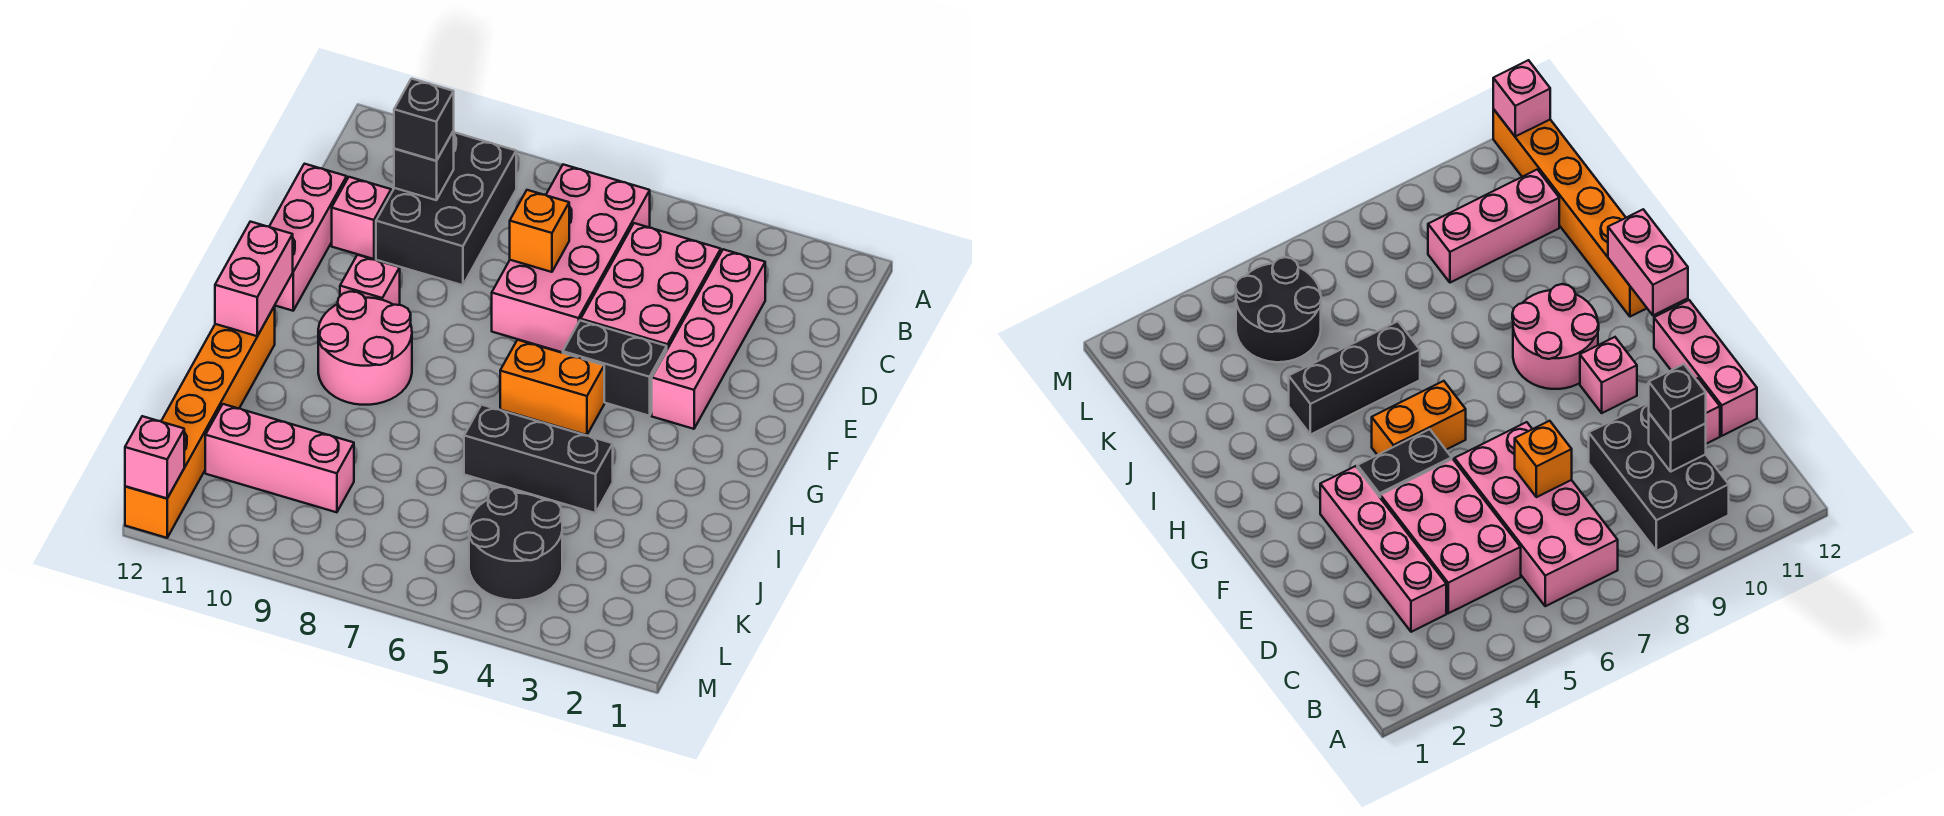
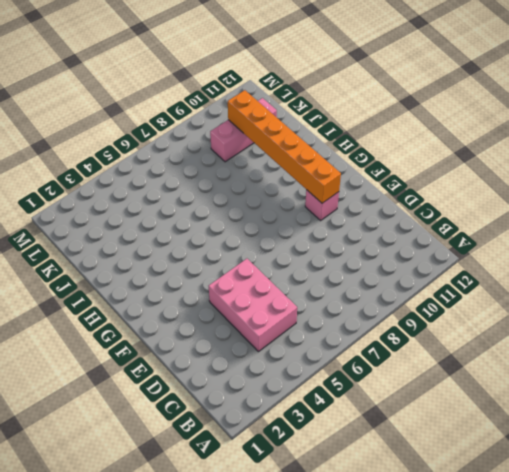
orange 1x6 brick [228,90,341,203] -> orange 1x6 brick moved to [125,306,275,538]
none -> pink 2x4 brick [492,165,650,353]
none -> black 2x3 brick [376,132,516,285]
none -> pink 1x4 brick [652,249,765,429]

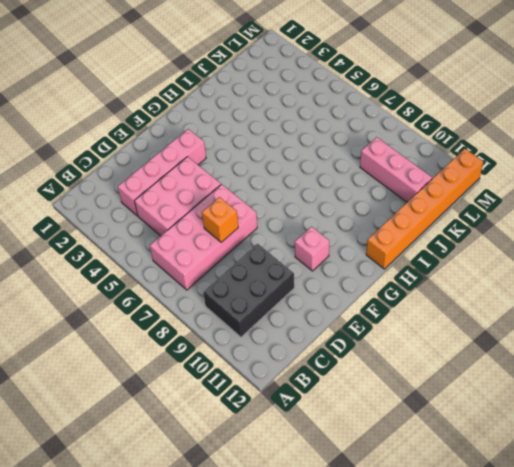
none -> pink 1x1 brick [332,177,391,259]
none -> pink 1x3 brick [269,164,347,311]
none -> black 1x2 brick [563,320,667,416]

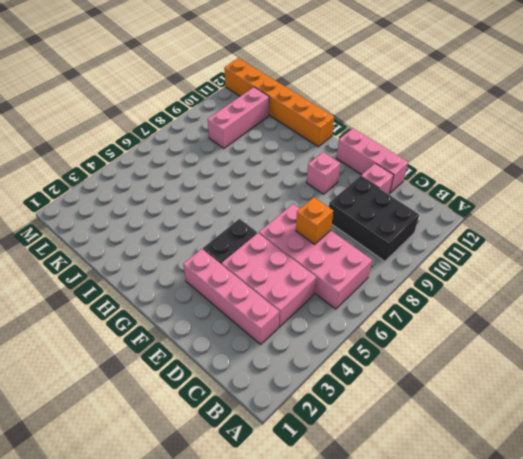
none -> orange 1x2 brick [500,340,604,435]
none -> pink 2x2 round brick [318,292,412,405]
none -> black 1x3 brick [464,405,613,513]

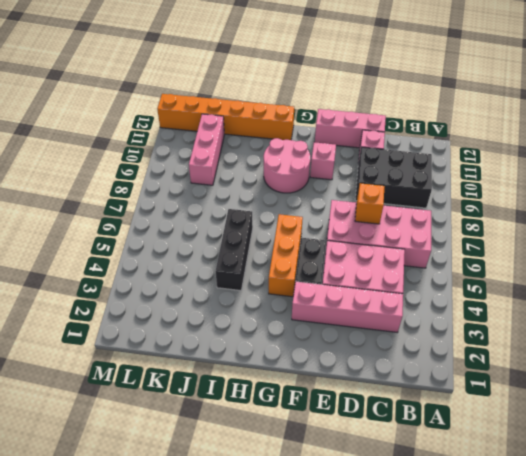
orange 1x3 brick [269,214,303,297] -> orange 1x2 brick [500,340,604,435]
none -> black 2x2 round brick [469,487,562,600]
none -> black 1x1 brick [394,131,454,200]
none -> pink 1x2 brick [215,222,293,336]

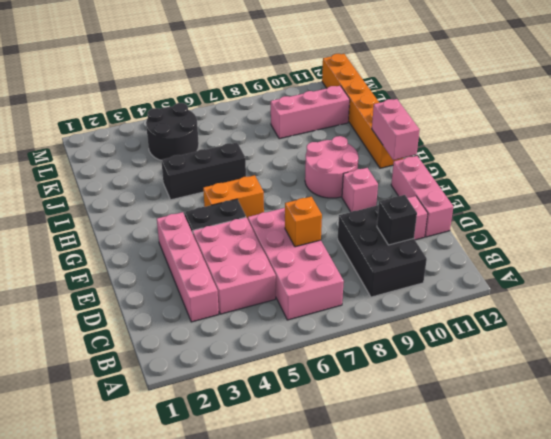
none -> pink 1x1 brick [125,416,184,498]
none -> black 1x1 brick [394,79,454,161]

